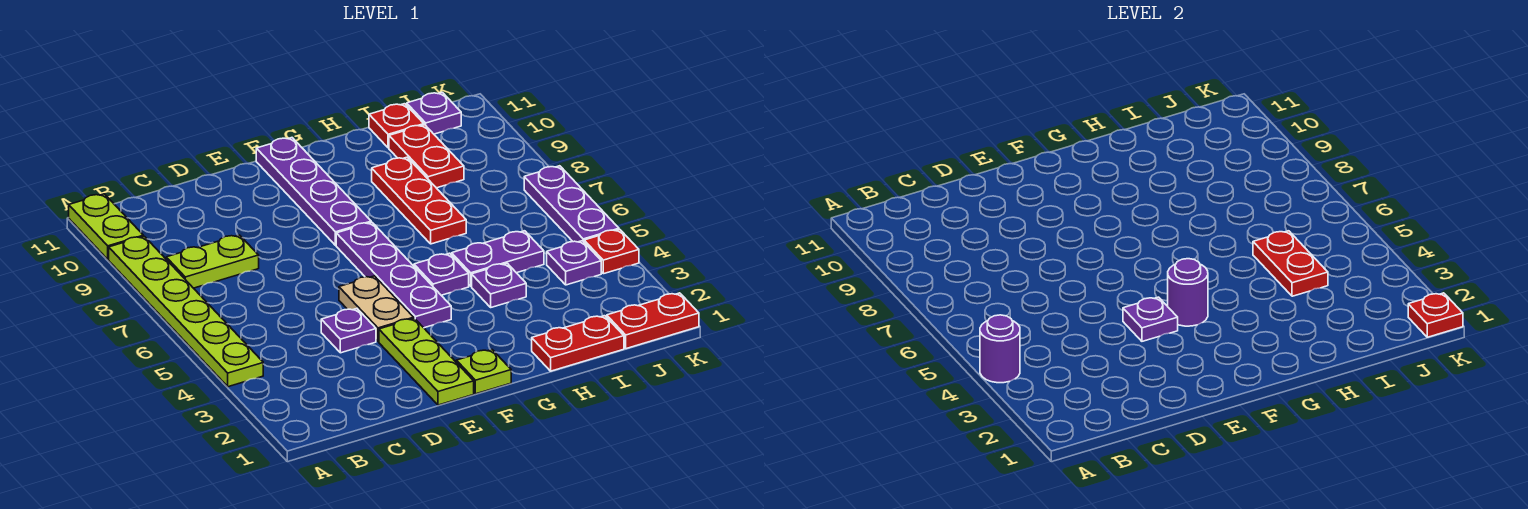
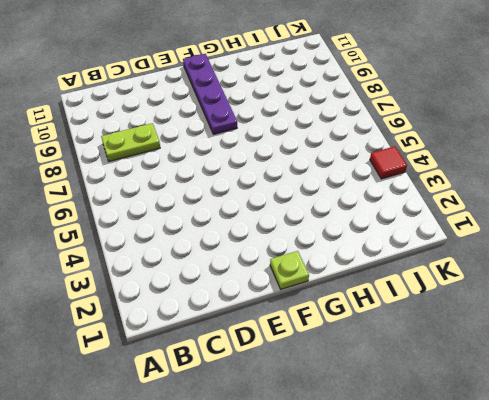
red 1x1 tile [370,146,407,179] -> red 1x1 plate [584,229,639,274]
none -> lime 1x6 plate [109,236,263,387]
none -> lime 1x2 plate [69,194,143,259]
none -> purple 1x1 plate [321,309,376,353]

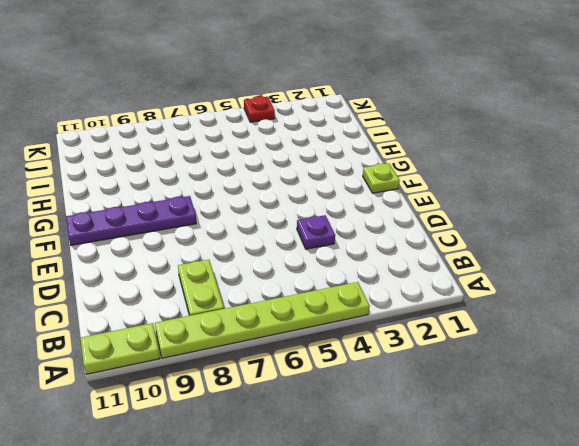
none -> lime 1x3 plate [379,318,474,405]
none -> tan 1x2 plate [339,276,414,341]
none -> purple 1x4 plate [336,222,451,328]

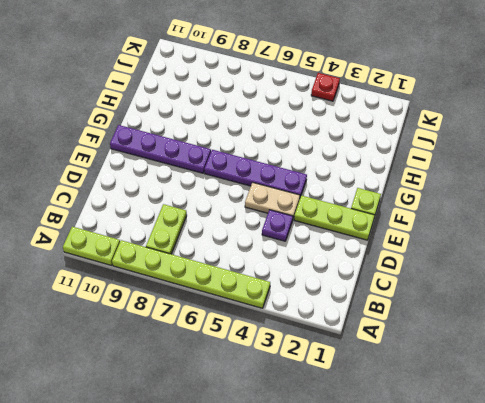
none -> purple 1x1 plate [414,253,469,295]
none -> red 1x2 plate [532,316,624,371]
none -> purple 1x1 plate [472,263,526,307]

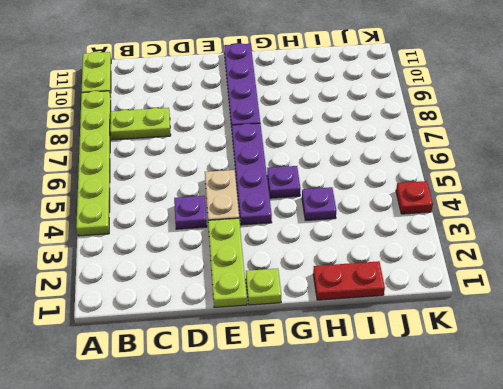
none -> purple 1x2 plate [452,231,544,286]
none -> red 1x3 plate [372,157,466,244]
none -> red 1x2 plate [389,125,464,188]

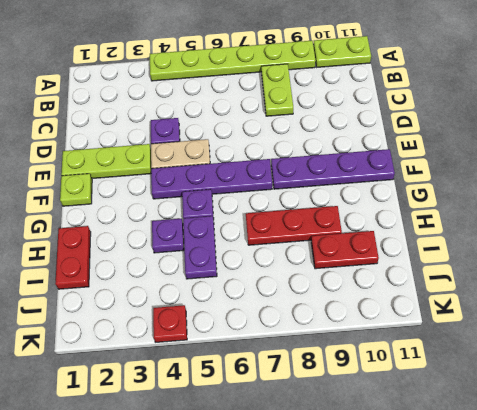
none -> red 1x1 plate [369,104,424,148]
none -> red 1x2 plate [607,293,699,349]
none -> purple 1x1 plate [547,241,601,285]

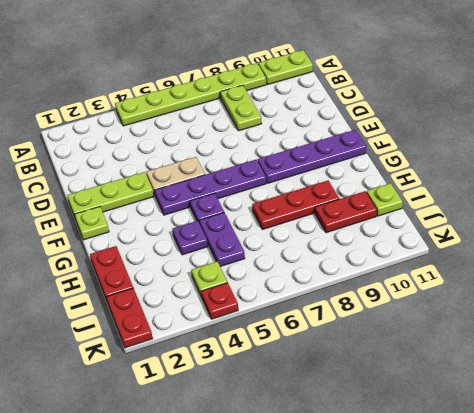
lime 1x1 plate [367,183,403,216] -> red 1x1 plate [369,104,424,148]
lime 1x1 plate [191,261,227,297] -> purple 1x1 plate [547,241,601,285]
none -> purple 1x1 plate [321,309,376,353]
none -> purple 1x1 plate [407,92,461,134]
none -> purple 1x3 plate [524,166,619,242]

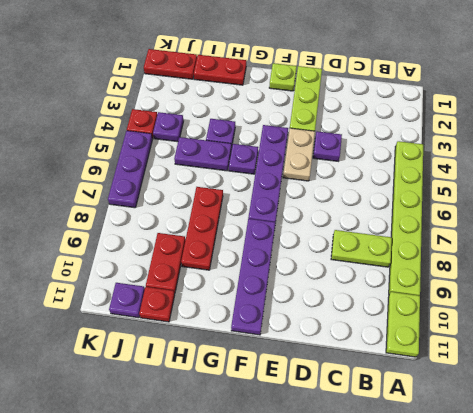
none -> purple 1x1 round brick [980,315,1020,383]
none -> purple 1x1 plate [1123,297,1178,341]
none -> purple 1x1 round brick [1168,259,1208,326]

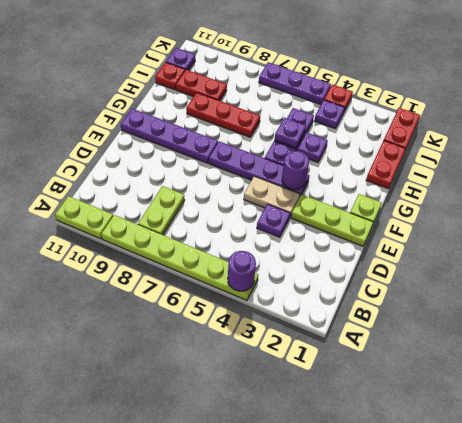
purple 1x1 plate [275,118,306,148] -> purple 1x1 plate moved to [1123,297,1178,341]
none -> red 1x2 plate [1253,231,1328,296]
none -> red 1x1 plate [1408,293,1463,337]

